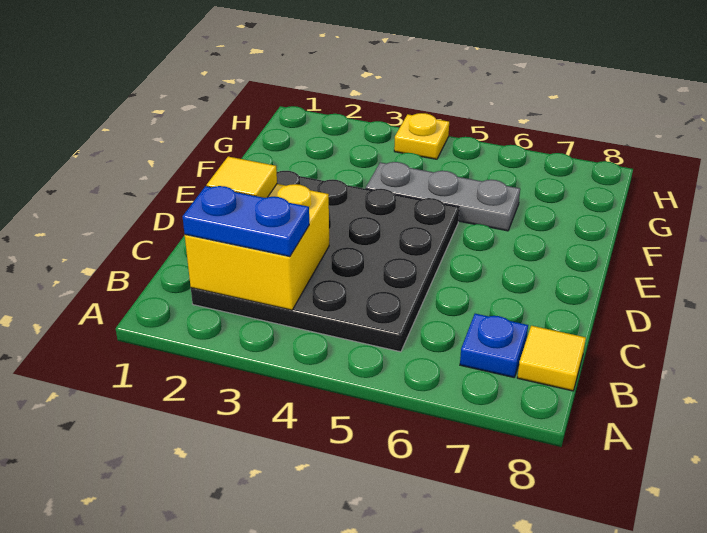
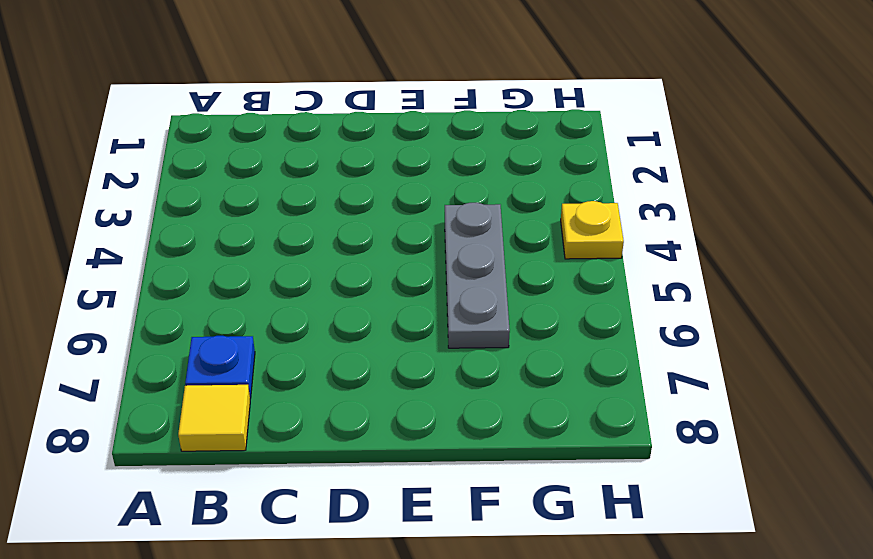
none -> black 4x4 plate [191,171,459,352]
none -> yellow 2x2 brick [185,184,329,310]

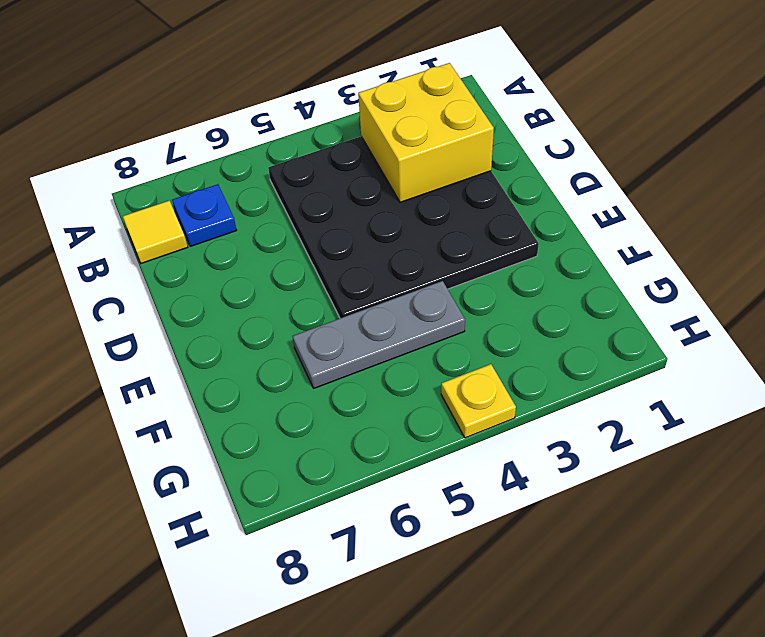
none -> blue 1x2 plate [182,186,309,257]
none -> yellow 1x1 tile [207,157,277,198]

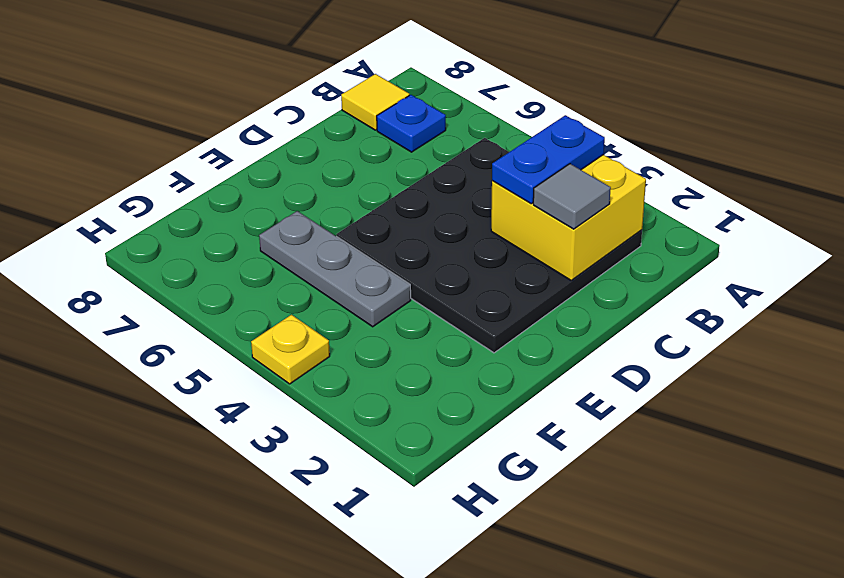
blue 1x2 plate [492,115,605,204] -> blue 1x2 plate turned to [182,186,309,257]
grey 1x1 tile [533,164,611,229] -> yellow 1x1 tile [207,157,277,198]

